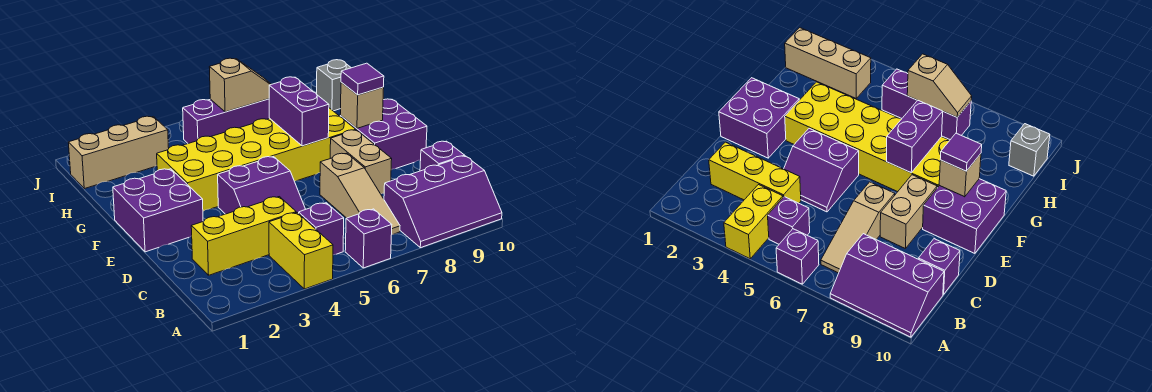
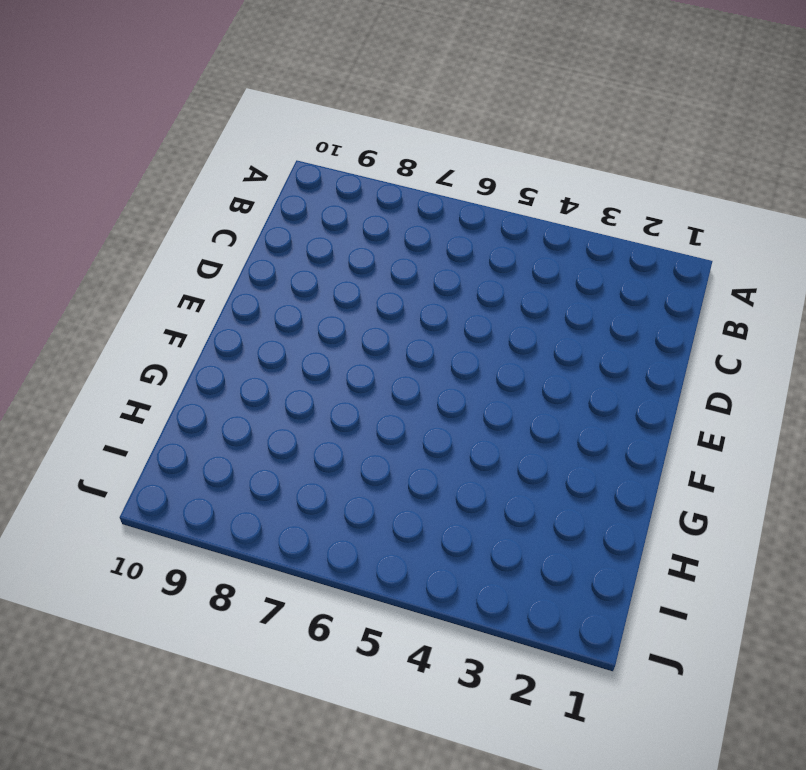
none -> yellow 1x2 brick [269,213,333,289]
none -> purple 1x1 brick [345,209,392,268]
none -> purple 2x3 slope [384,156,502,248]

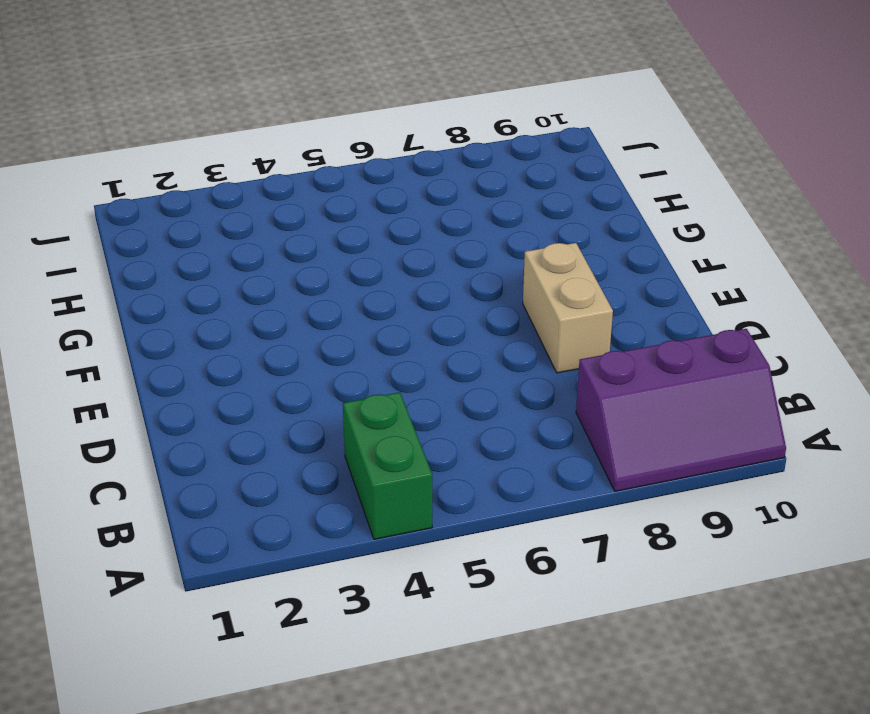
green 1x2 brick [343,392,432,539] -> yellow 1x2 brick [269,213,333,289]
none -> purple 1x1 brick [345,209,392,268]
none -> purple 1x1 brick [299,203,344,255]
none -> tan 1x3 slope [320,153,400,234]

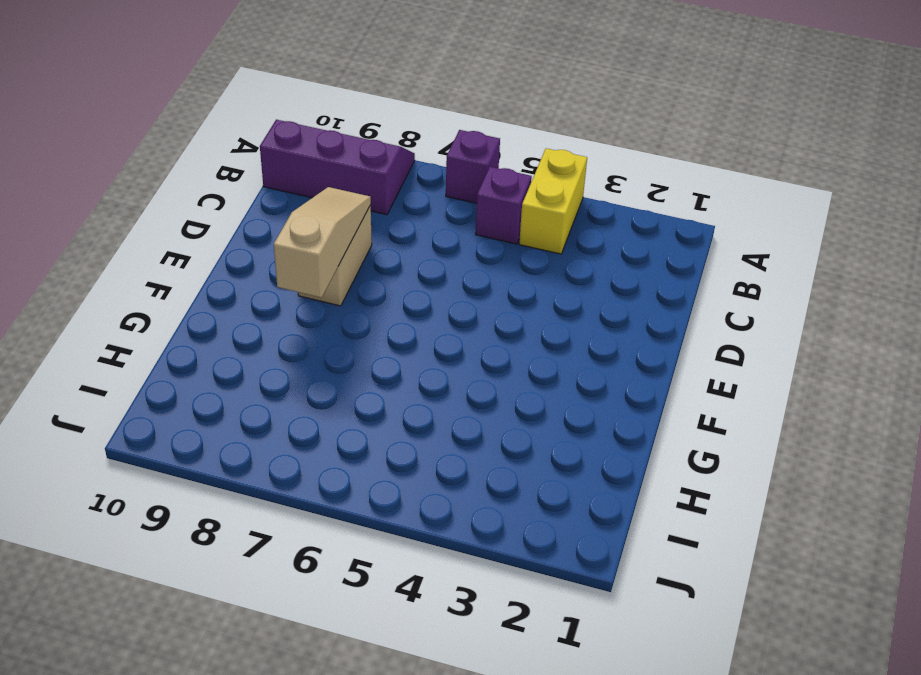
tan 1x3 slope [274,187,371,298] -> tan 1x3 slope moved to [320,153,400,234]
none -> yellow 1x3 brick [191,197,296,275]
none -> purple 1x1 brick [420,141,465,171]
none -> purple 2x2 slope [218,157,306,214]

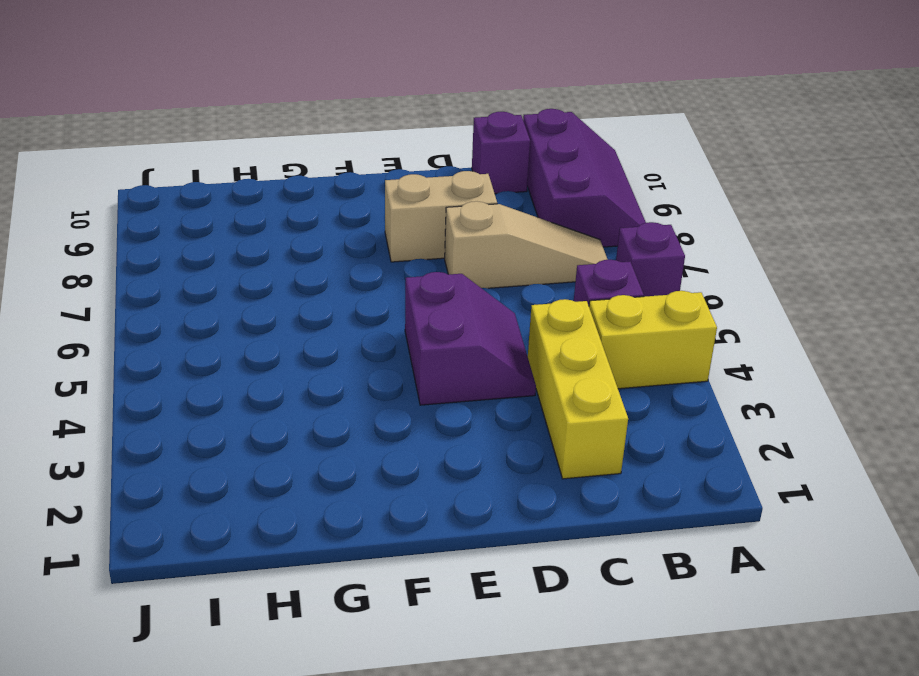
none -> purple 2x2 brick [113,169,203,252]
none -> purple 2x2 brick [340,99,427,169]
none -> yellow 2x6 brick [157,108,356,211]

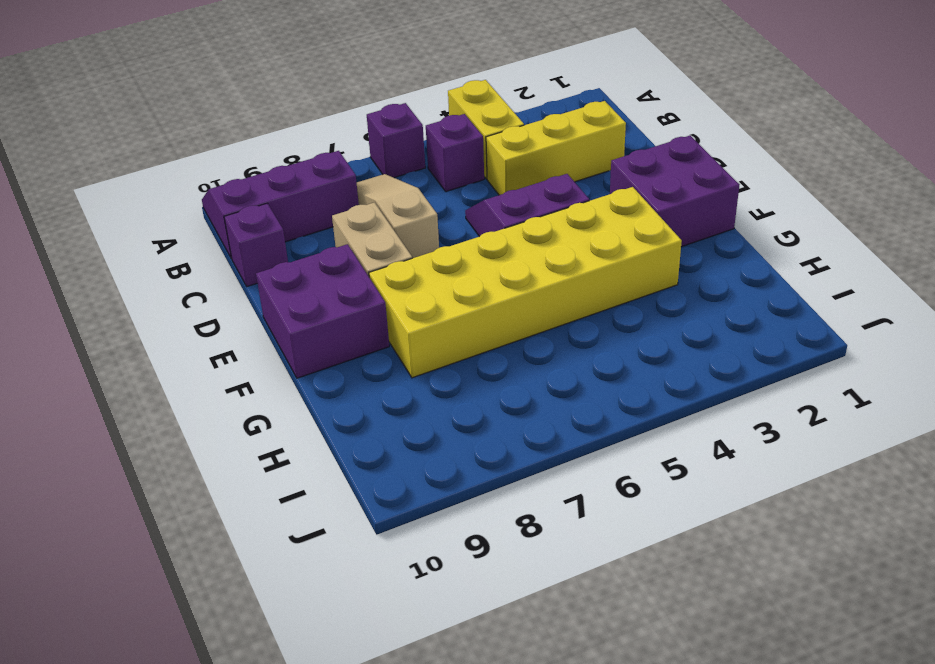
none -> tan 1x3 brick [68,116,169,189]
none -> purple 1x3 brick [183,99,269,144]
none -> grey 1x1 brick [317,60,351,111]

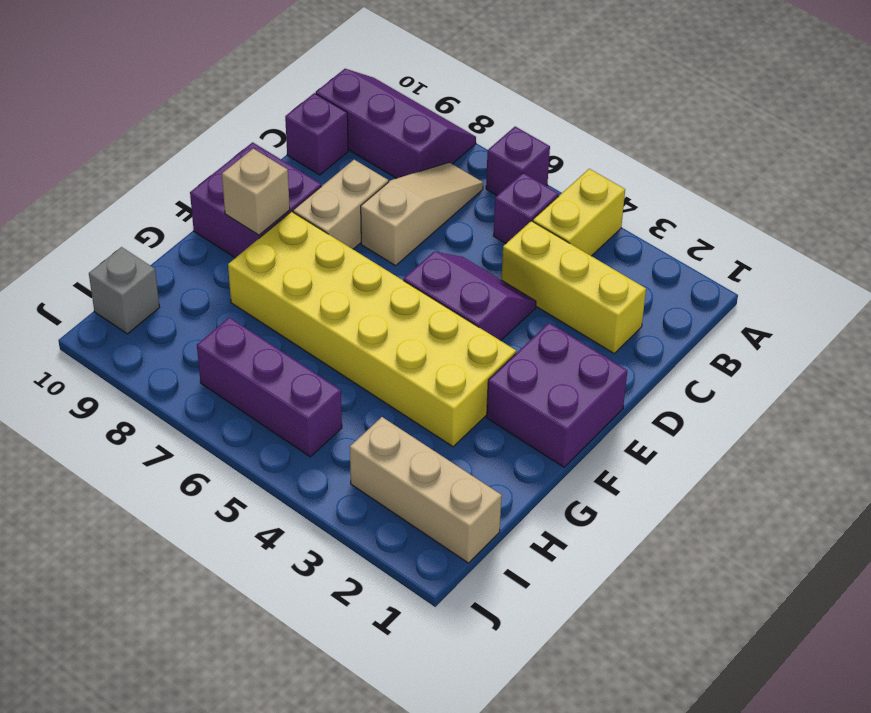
none -> purple 1x2 brick [269,77,329,146]
none -> tan 1x2 slope [209,58,271,112]
none -> purple 1x1 tile [341,63,384,95]

